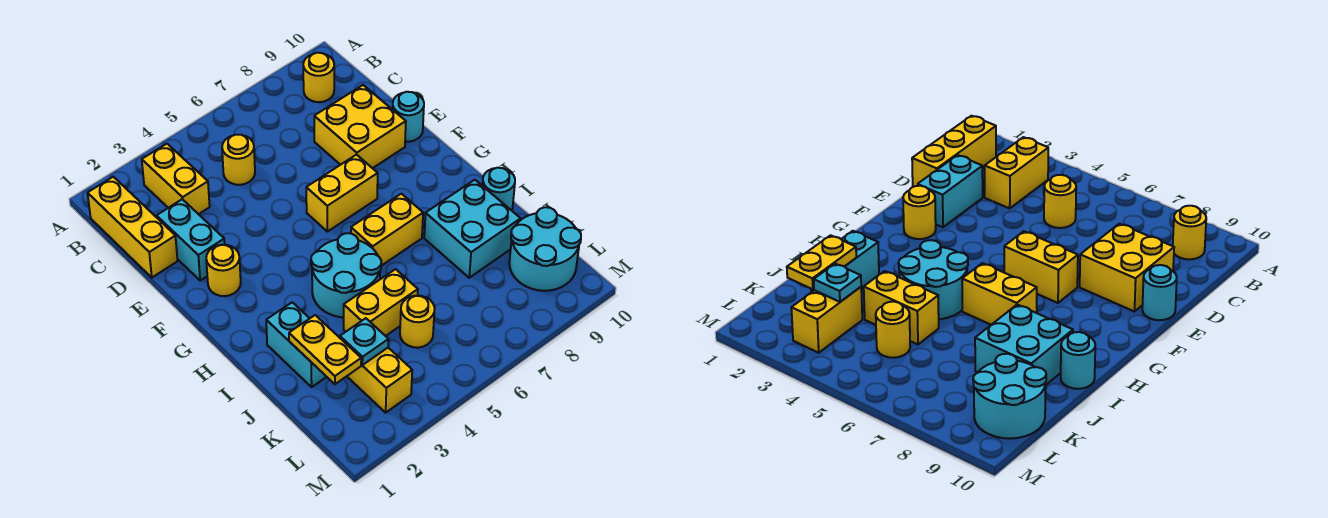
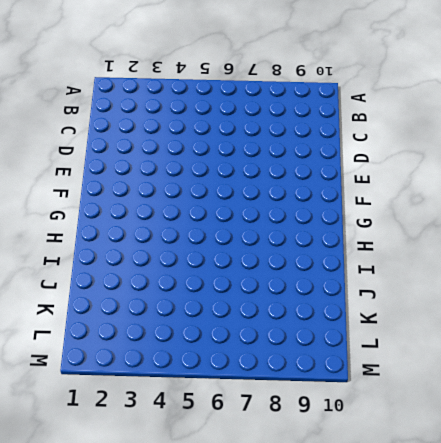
none -> yellow 1x3 brick [88,177,178,278]
none -> yellow 1x2 brick [142,144,210,214]
none -> yellow 1x1 round brick [303,53,334,102]

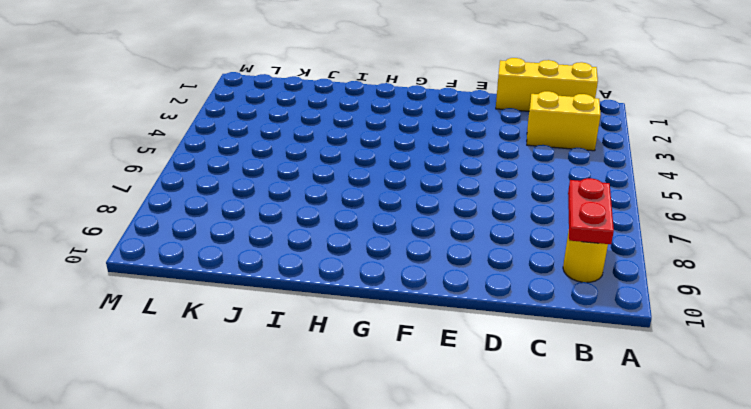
red 1x2 plate [568,178,614,244] -> none
none -> yellow 1x1 round brick [222,135,255,185]
none -> cyan 1x2 brick [157,199,225,280]
none -> yellow 2x2 brick [314,85,406,168]

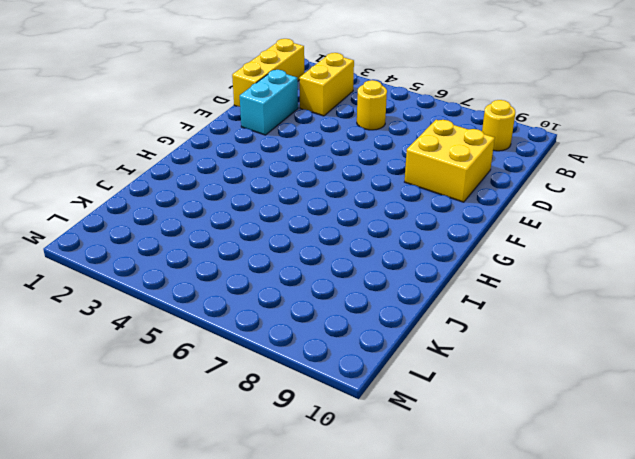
none -> cyan 1x1 round brick [393,92,424,142]
none -> yellow 1x1 round brick [206,245,241,296]
none -> yellow 1x2 brick [306,155,378,232]

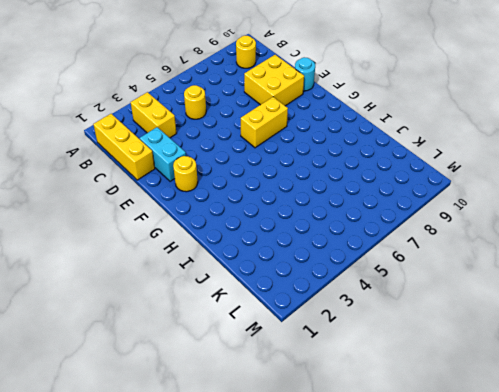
none -> cyan 2x2 round brick [311,233,381,317]
none -> yellow 1x2 brick [351,194,423,266]
none -> cyan 1x2 brick [266,302,326,387]

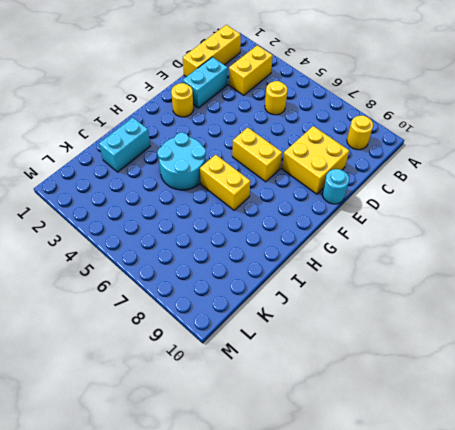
none -> cyan 2x2 brick [424,180,521,278]
none -> cyan 1x1 round brick [482,168,515,211]
none -> yellow 1x2 brick [344,269,418,336]

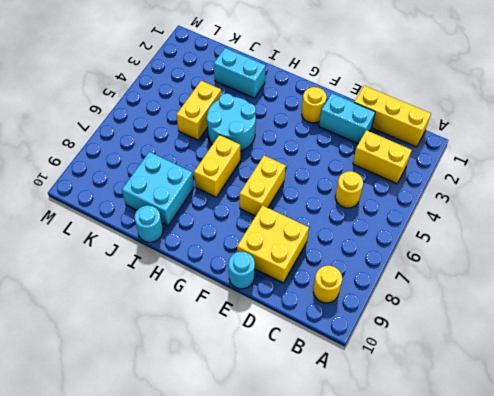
none -> yellow 1x2 brick [347,348,412,413]
none -> yellow 1x1 round brick [400,296,435,348]
none -> cyan 2x2 round brick [509,207,581,291]

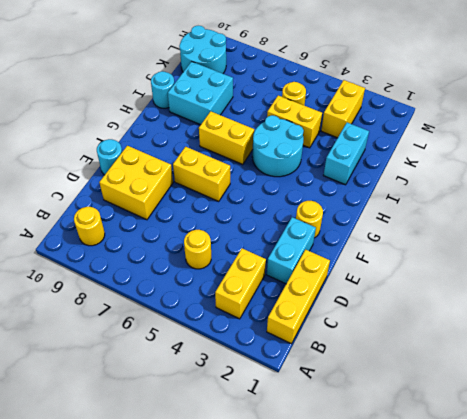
none -> yellow 1x2 plate [289,315,361,384]
none -> cyan 1x1 plate [340,318,389,365]

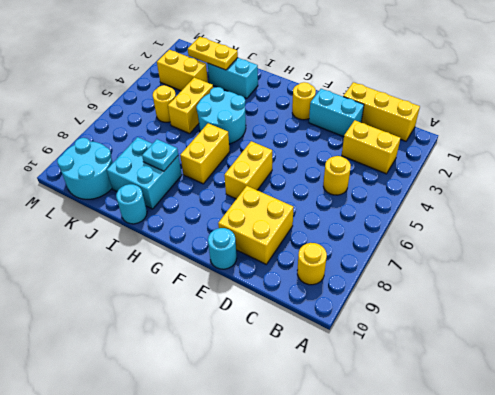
cyan 1x1 plate [142,139,178,171] -> cyan 1x1 plate moved to [340,318,389,365]

